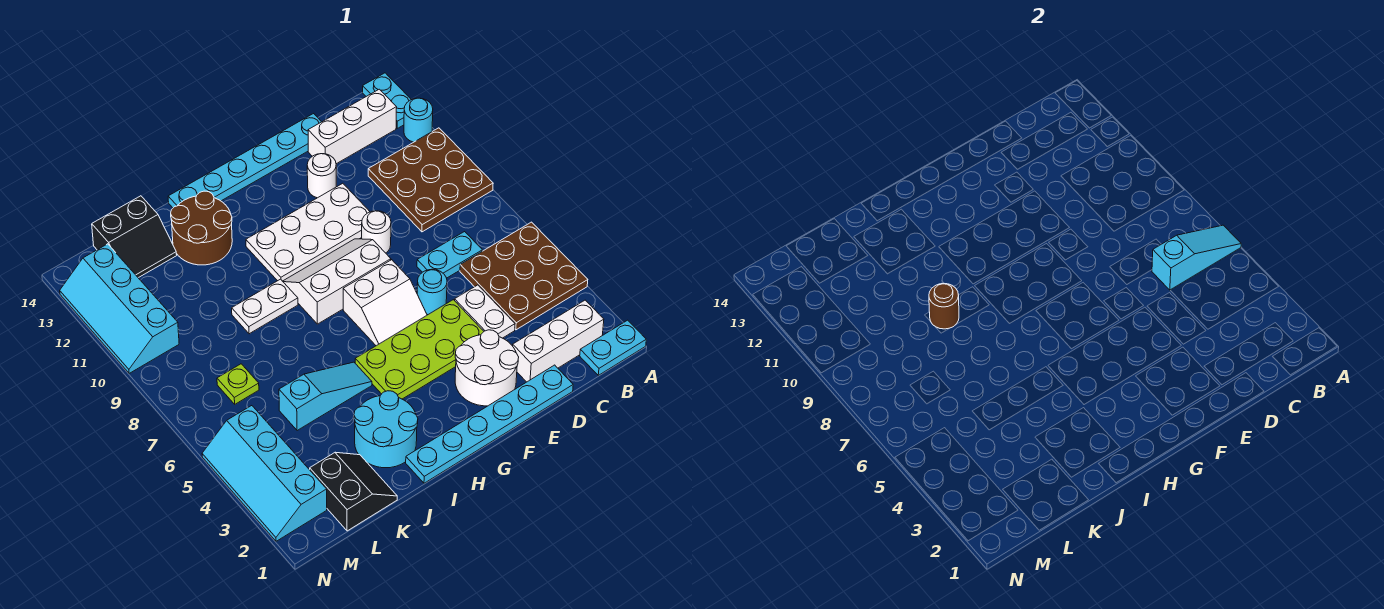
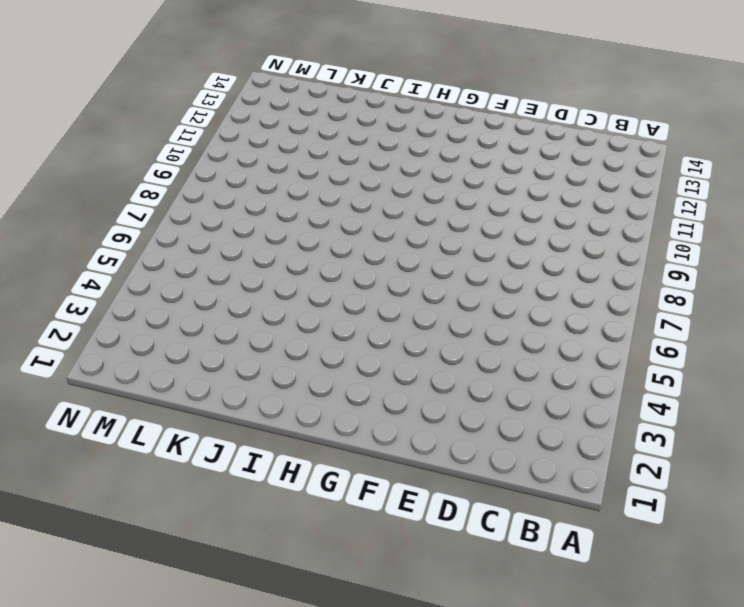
none -> cyan 1x2 plate [580,320,646,375]
none -> brown 3x3 plate [460,222,588,330]
none -> brown 3x3 plate [368,128,493,232]
none -> cyan 1x1 round brick [404,98,433,142]

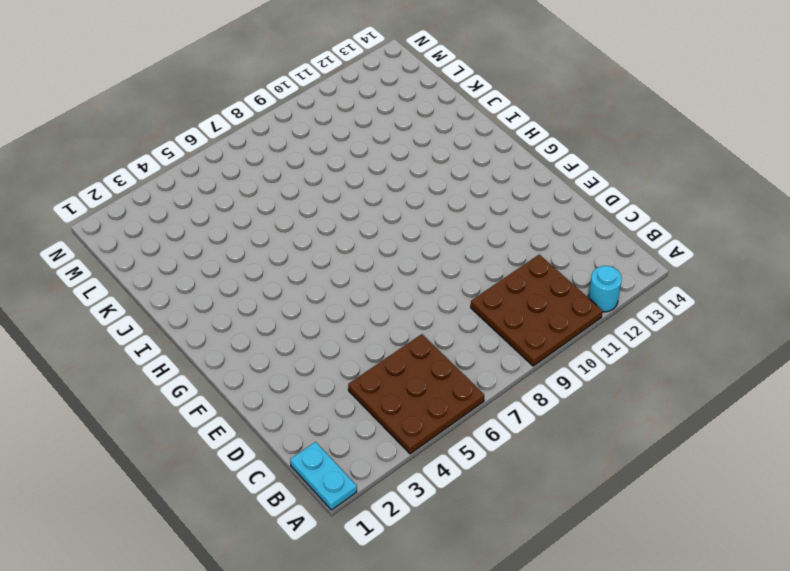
none -> cyan 1x2 plate [363,73,411,128]
none -> white 1x3 brick [513,300,604,382]
none -> white 1x3 brick [308,89,397,164]
none -> cyan 1x2 plate [417,232,482,278]

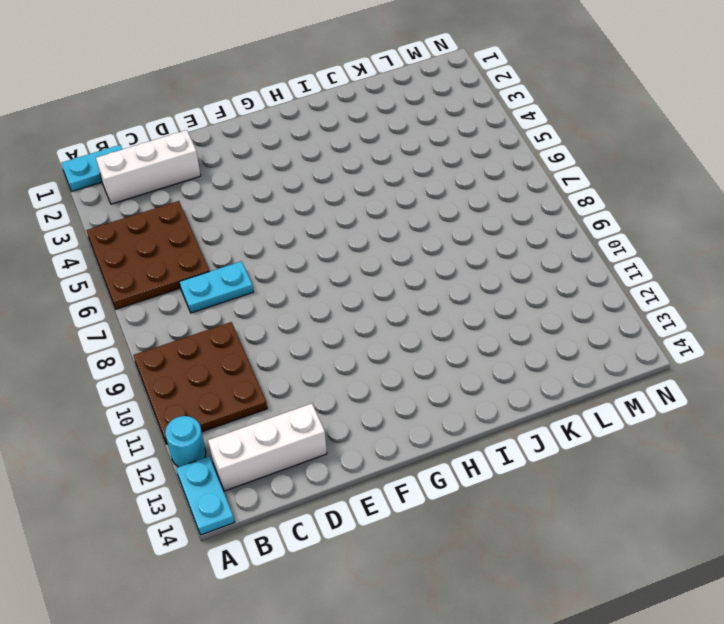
none -> cyan 1x6 plate [406,365,573,483]
none -> white 1x2 plate [455,285,515,338]
none -> cyan 1x6 plate [168,114,321,208]
none -> white 2x2 round brick [455,330,519,406]

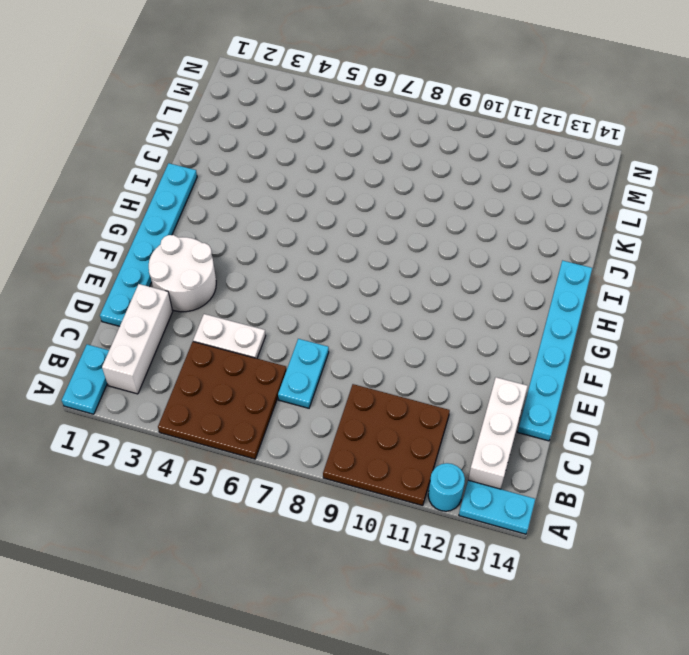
none -> lime 2x4 plate [355,300,484,399]
none -> cyan 1x1 round brick [417,269,447,315]
none -> white 1x1 round brick [362,211,391,253]
none -> white 2x4 plate [246,183,370,281]

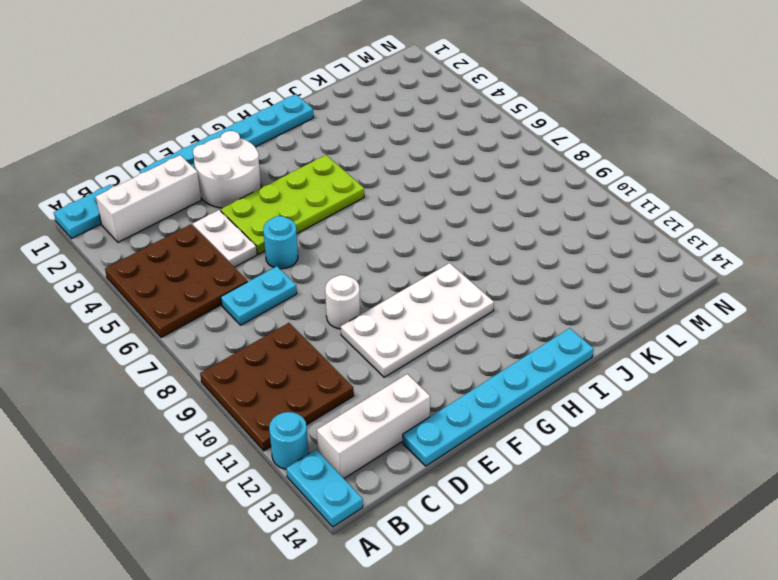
none -> white 1x1 round brick [307,154,336,198]
none -> white 2x2 slope [343,260,427,346]
none -> white 2x3 slope [283,239,391,324]
none -> cyan 2x2 round brick [354,391,418,468]

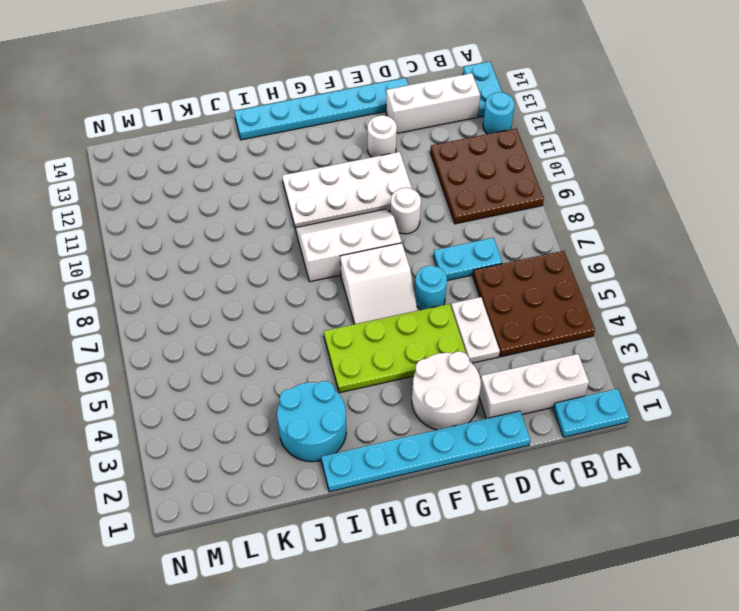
none -> cyan 1x3 slope [279,362,372,431]
none -> white 1x2 plate [232,279,298,334]
none -> brown 2x2 round brick [171,191,232,265]
none -> black 2x2 slope [310,452,397,531]

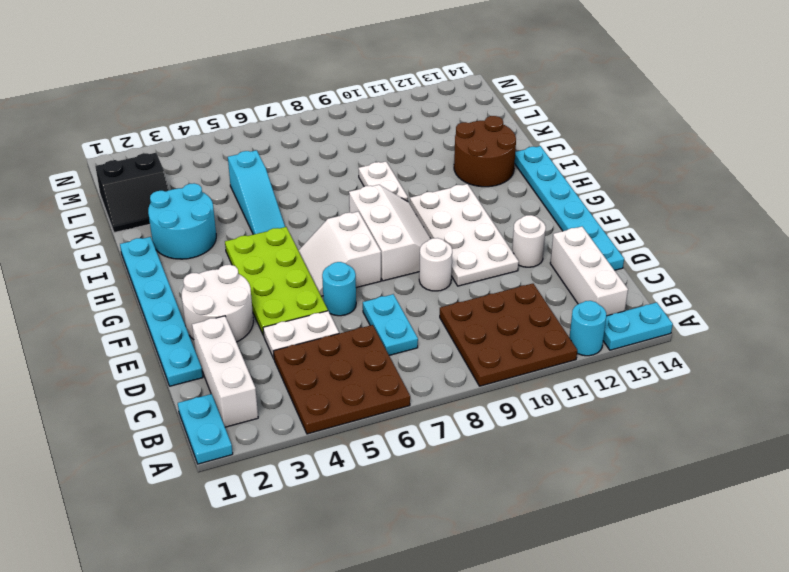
none -> black 2x2 slope [92,196,177,278]
none -> lime 1x1 plate [217,364,259,404]
none -> cyan 2x4 slope [202,406,327,541]
none -> cyan 2x4 slope [60,244,179,373]

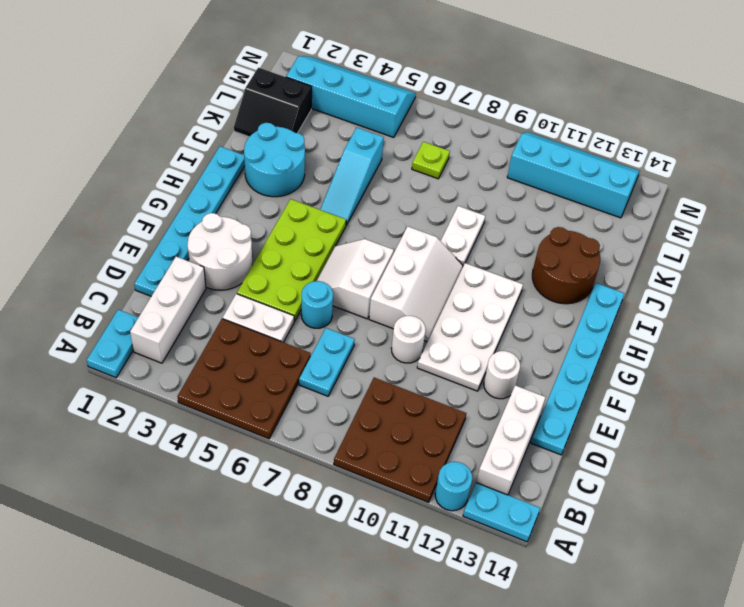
none -> black 2x2 slope [92,196,177,278]
none -> cyan 1x3 slope [1152,225,1241,290]
none -> brown 1x1 round brick [929,283,959,329]

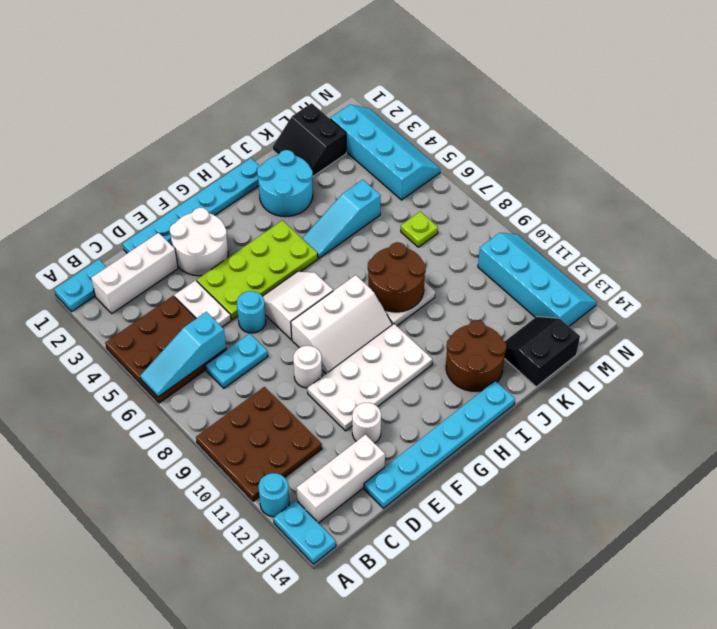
brown 2x2 round brick [368,242,426,312] -> brown 1x1 round brick [929,283,959,329]

